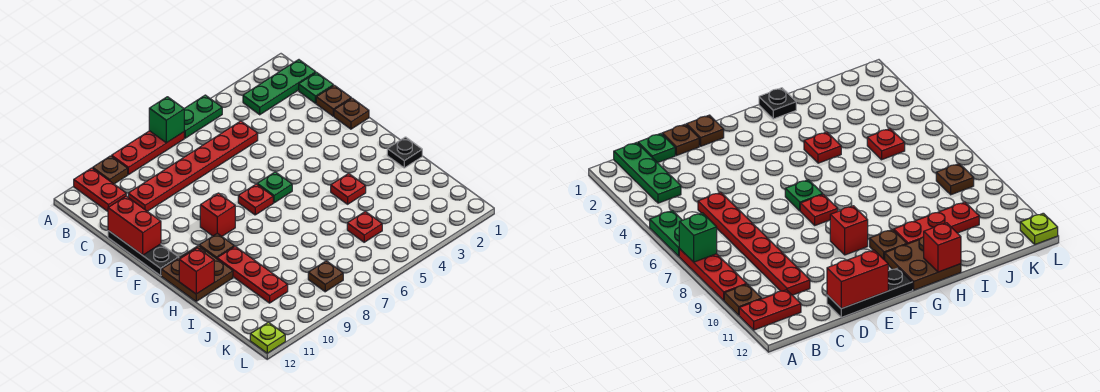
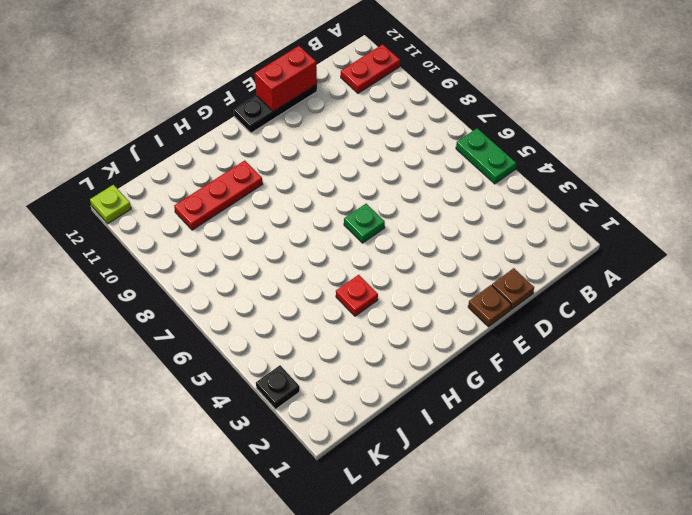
black 1x1 plate [256,365,300,409] -> black 1x1 plate moved to [387,137,422,168]
none -> red 1x3 plate [112,131,184,175]
none -> brown 1x1 plate [93,156,128,184]
none -> green 1x3 plate [243,60,316,115]

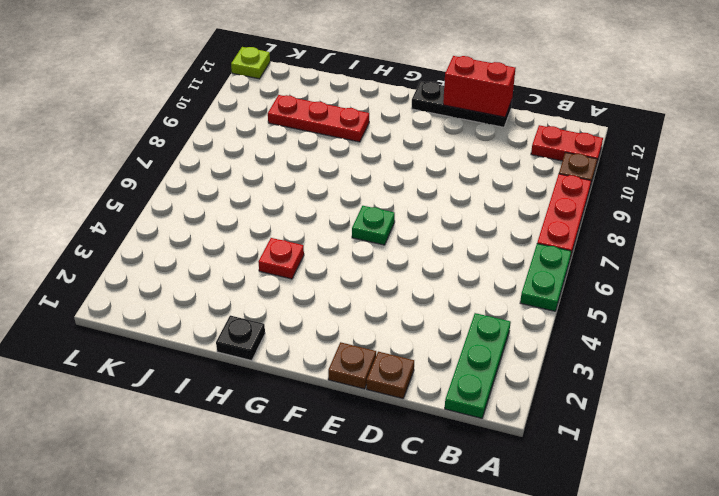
none -> green 1x1 plate [299,73,333,103]
none -> red 1x6 plate [128,121,258,211]
none -> red 1x1 plate [238,184,273,215]

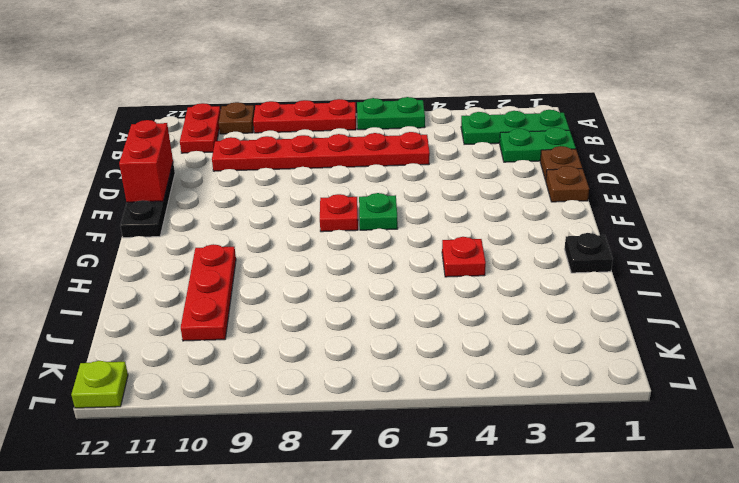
green 1x2 plate [500,127,576,162] -> green 1x1 plate [299,73,333,103]
none -> red 1x1 brick [200,193,235,236]
none -> brown 1x1 plate [199,233,234,259]
none -> brown 2x2 plate [161,246,233,301]

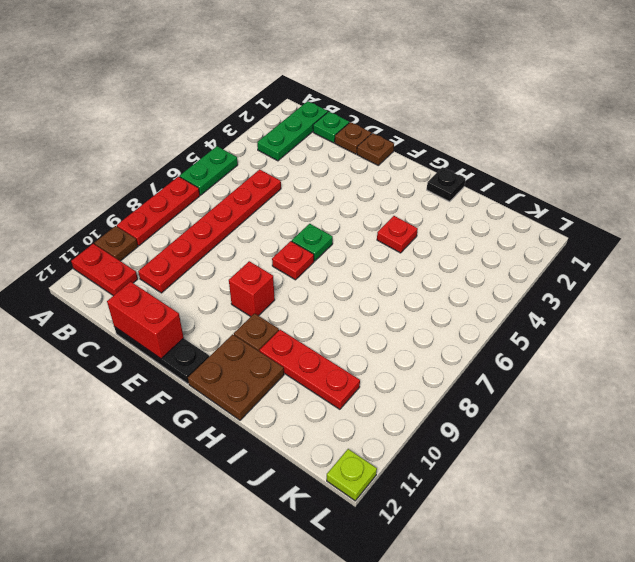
none -> red 1x1 plate [347,211,382,242]
none -> brown 1x1 plate [308,261,343,292]
none -> green 1x1 brick [149,97,184,143]

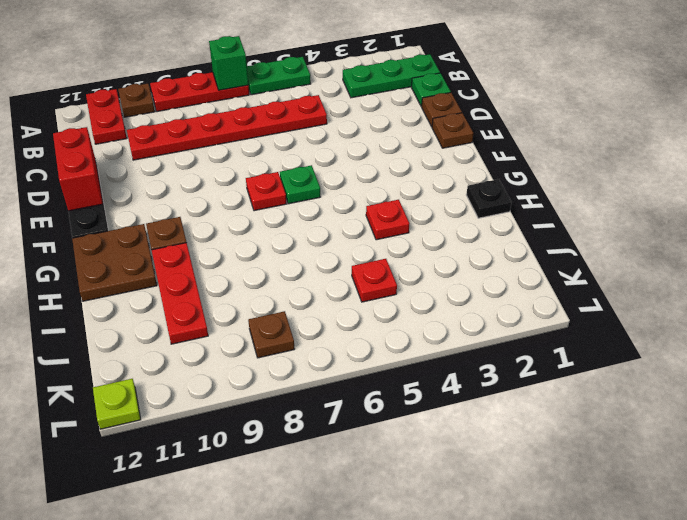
none -> red 1x1 brick [200,193,235,236]
none -> red 1x1 brick [179,248,214,294]

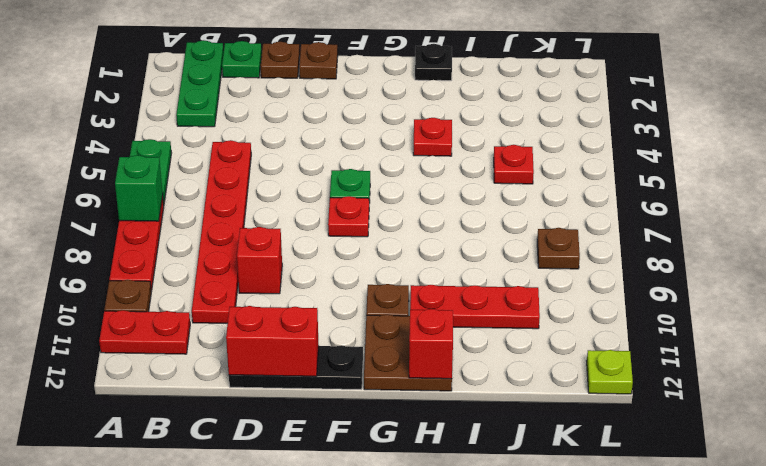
red 1x1 brick [237,227,282,294] -> red 1x1 brick moved to [200,193,235,236]

